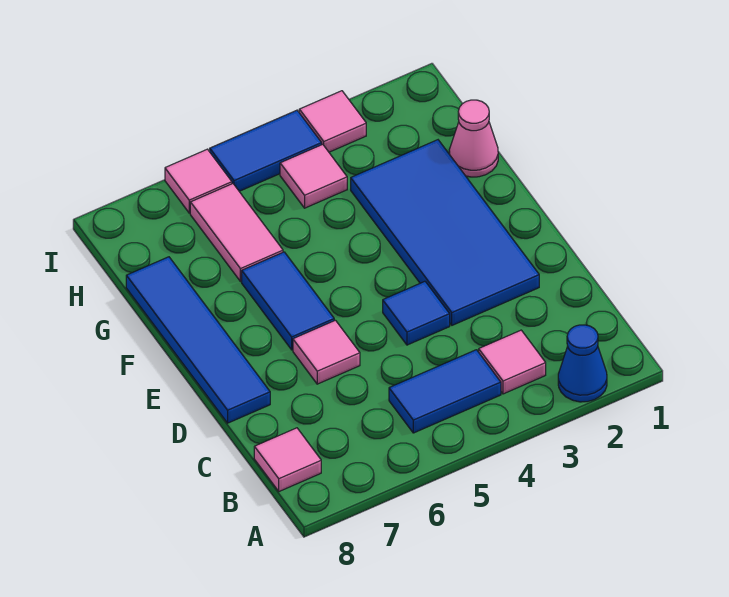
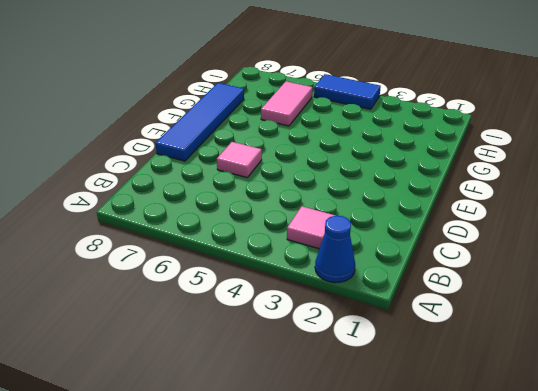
none -> blue 1x2 tile [389,350,501,433]
none -> pink 1x1 tile [254,428,321,491]
none -> blue 2x4 tile [351,140,539,325]

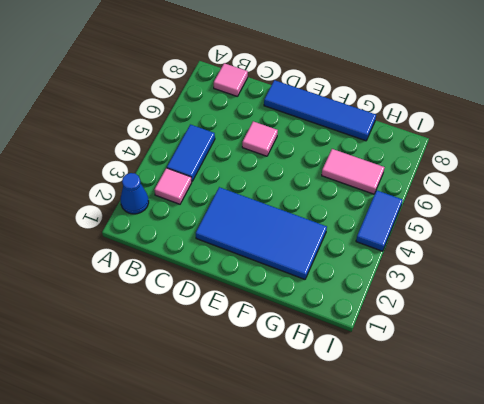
none -> blue 1x1 tile [383,281,450,345]
none -> blue 1x2 tile [242,252,334,350]
none -> pink 1x1 cone [449,100,498,177]

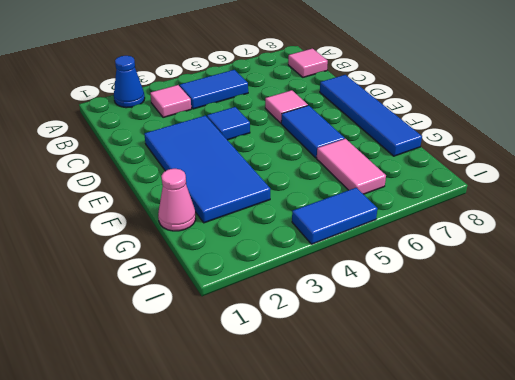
none -> pink 1x1 tile [280,144,347,208]
none -> pink 1x1 tile [299,91,366,152]
none -> pink 1x1 tile [165,149,232,213]

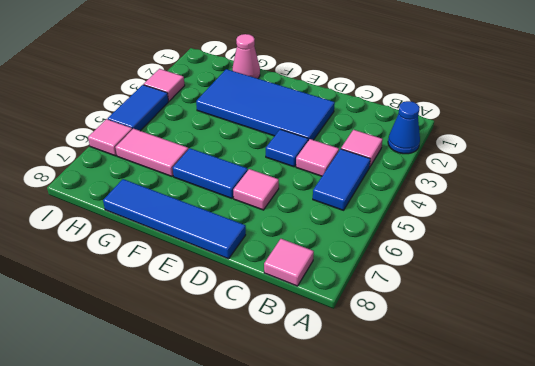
pink 1x1 tile [296,139,339,176] -> pink 1x1 tile moved to [280,144,347,208]

